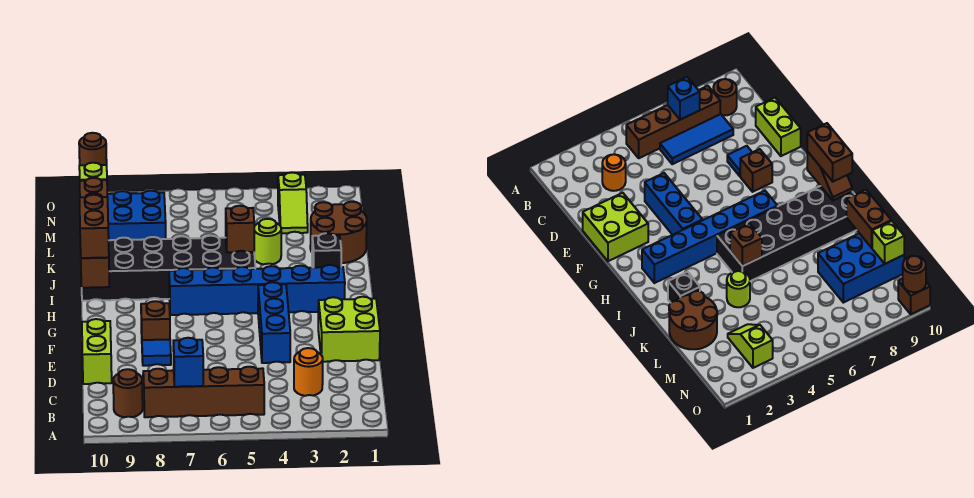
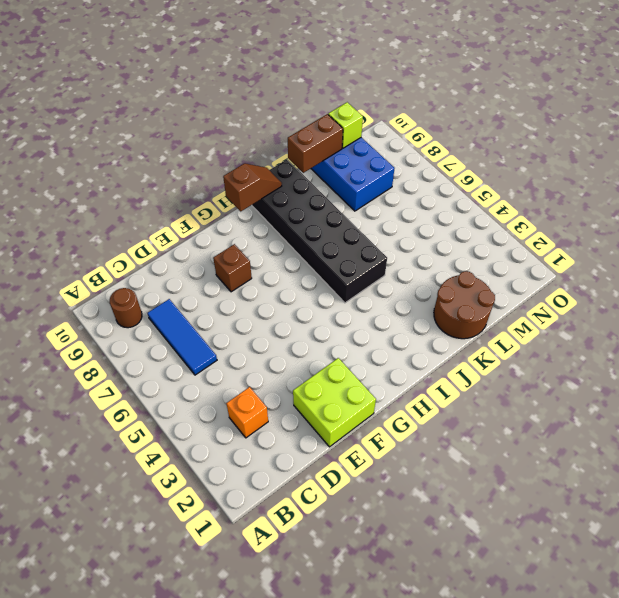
orange 1x1 brick [226,387,268,438] -> orange 1x1 round brick [294,348,323,396]
none -> brown 1x4 brick [143,367,264,417]
none -> lime 1x2 brick [82,319,112,384]
none -> blue 1x3 brick [258,282,290,363]

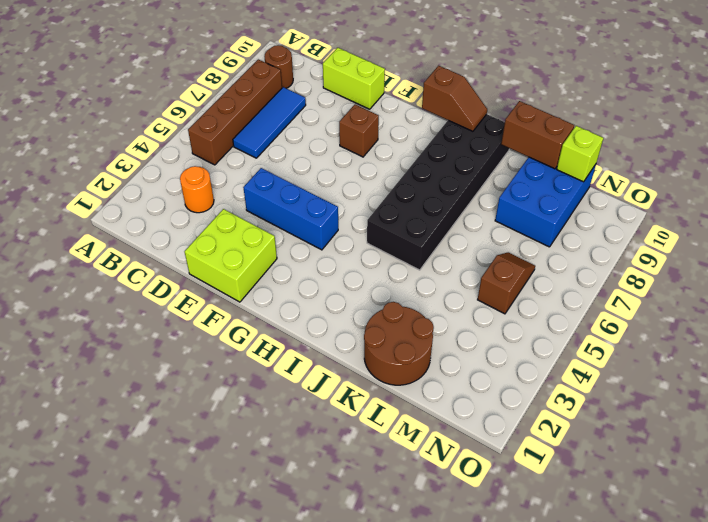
brown 1x2 slope [478,252,535,314] -> none
none -> blue 1x1 tile [142,339,171,366]
none -> blue 1x6 brick [169,265,345,315]
none -> black 1x1 brick [312,233,341,268]

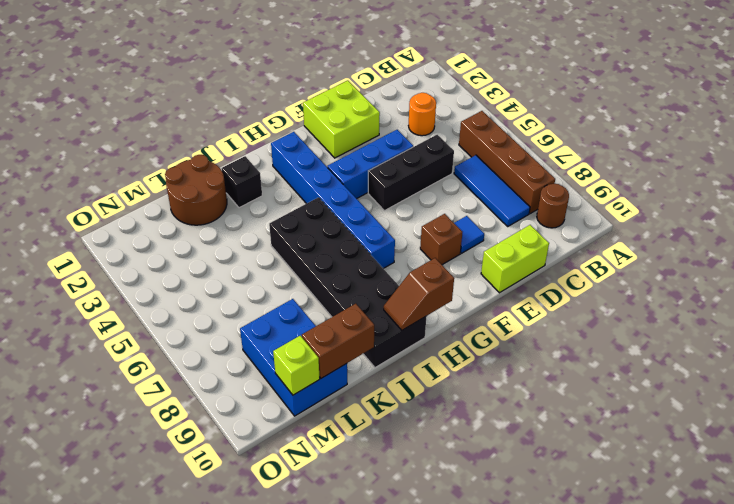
black 1x3 brick [368,135,454,211] -> none
none -> lime 1x1 round brick [254,219,281,264]
none -> lime 1x2 slope [278,173,308,233]
none -> brown 1x1 brick [898,279,930,314]

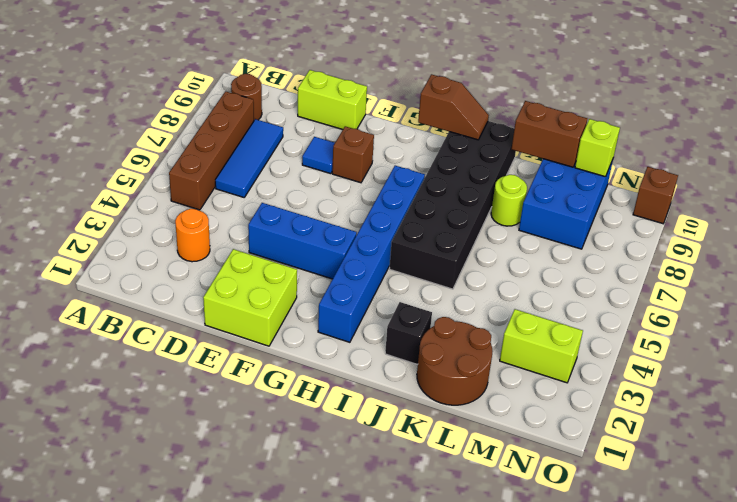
lime 1x1 round brick [491,175,527,226] -> lime 1x1 round brick moved to [254,219,281,264]
lime 1x2 brick [500,309,583,383] -> lime 1x2 slope [278,173,308,233]
none -> blue 1x1 brick [173,338,203,387]
none -> brown 1x1 brick [226,206,254,252]
none -> brown 1x1 round brick [79,133,107,165]

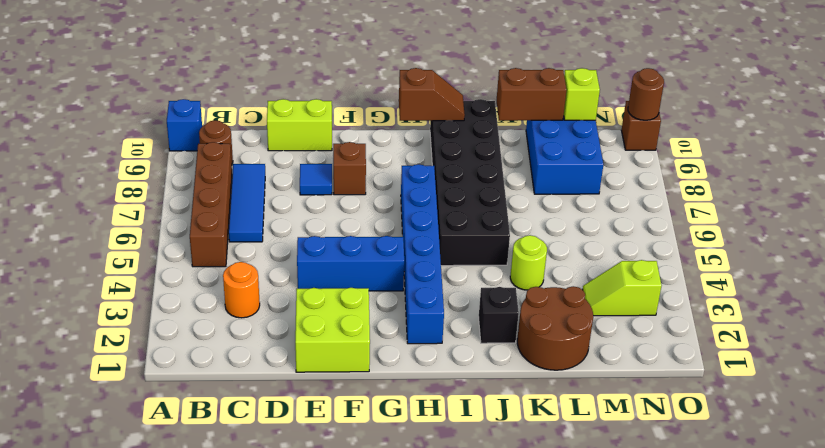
blue 1x1 brick [167,99,202,151] -> blue 1x1 brick moved to [173,338,203,387]
none -> brown 1x1 brick [226,206,254,252]
none -> brown 1x2 brick [80,195,109,258]

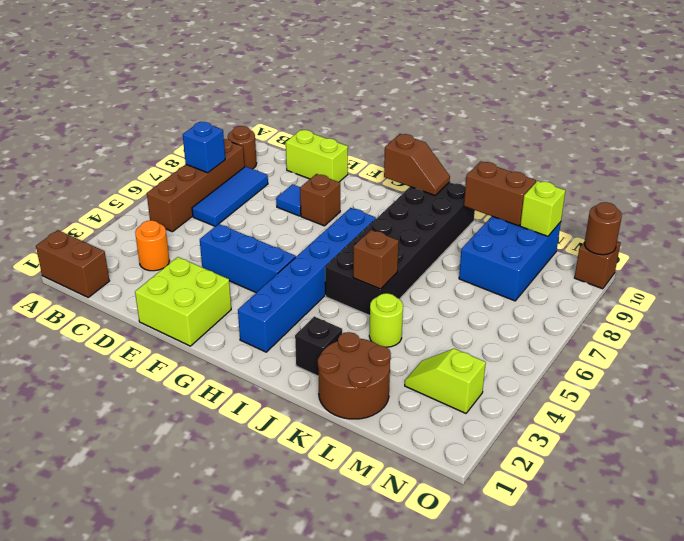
brown 1x2 brick [36,230,109,297] -> brown 1x2 brick moved to [80,195,109,258]

